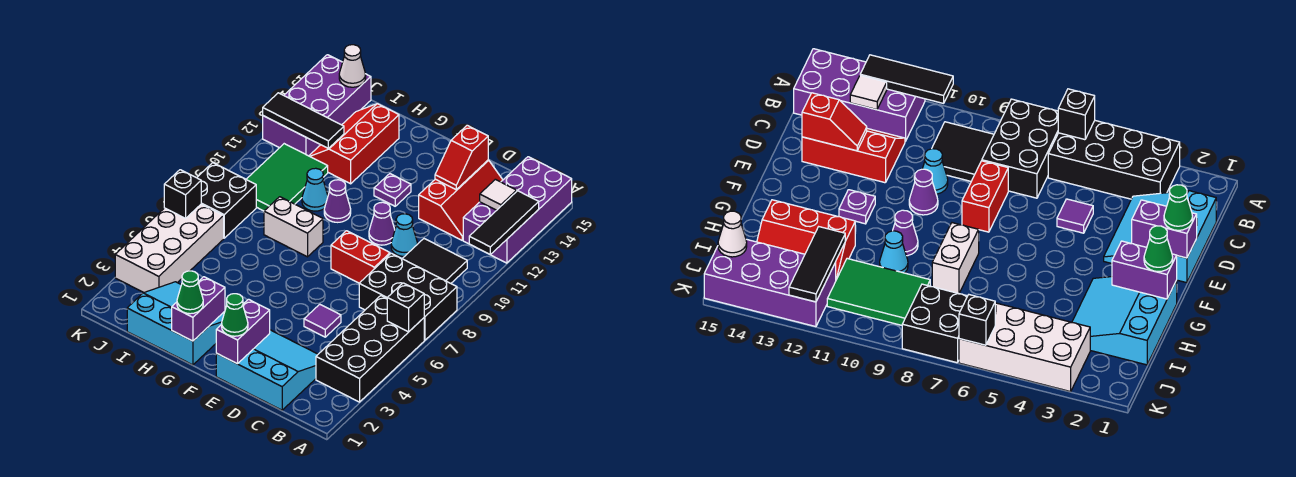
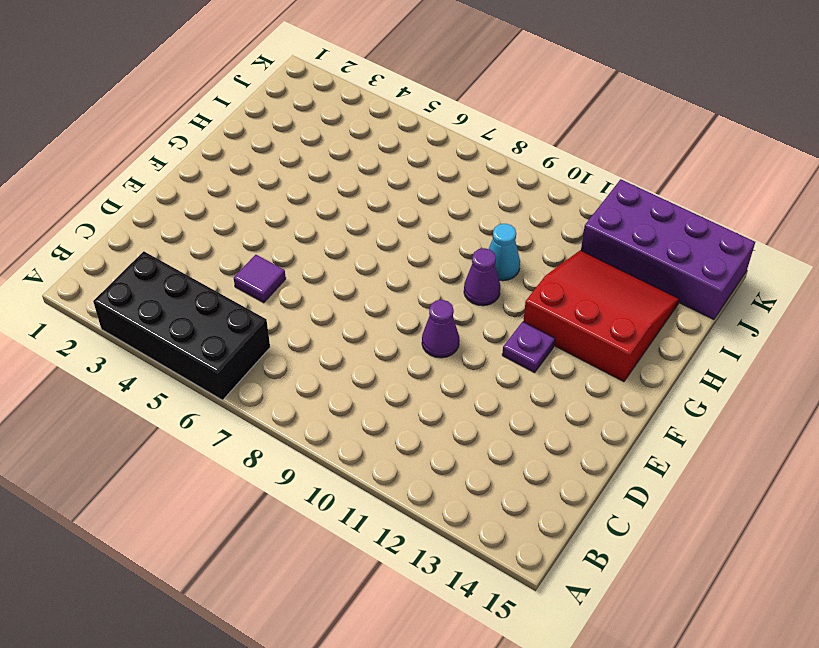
red 3x3 slope [523,250,679,382] -> red 2x3 slope [309,104,399,184]
none -> black 2x3 brick [359,253,457,340]
none -> purple 2x4 brick [463,157,572,263]
none -> black 2x2 tile [402,239,467,283]
none -> cyan 3x3 slope [216,330,318,410]

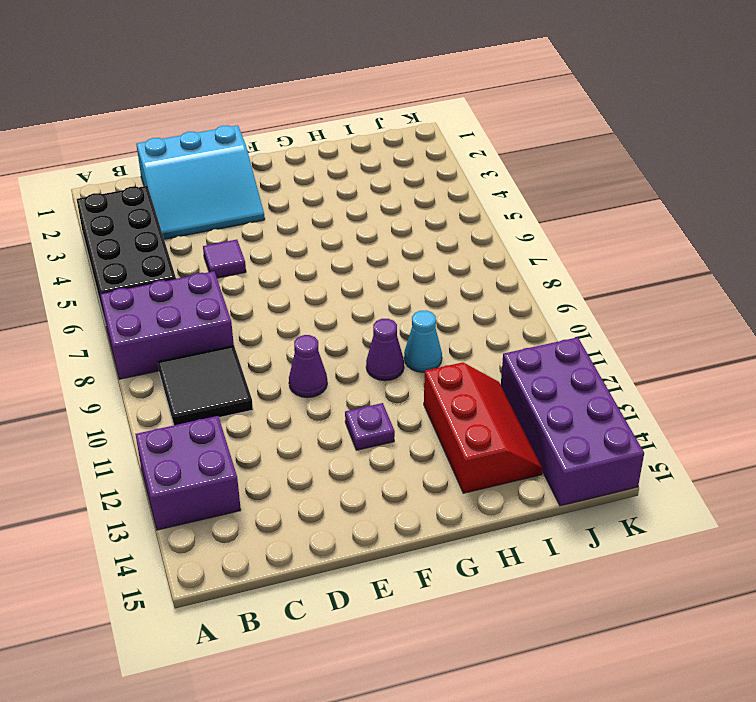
purple 2x3 brick [100,271,234,379] -> black 2x3 brick [359,253,457,340]
purple 2x2 brick [135,416,241,530] -> purple 2x4 brick [463,157,572,263]
none -> red 2x3 slope [419,160,503,240]
none -> red 1x2 brick [331,231,390,283]
none -> cyan 1x1 cone [391,214,418,257]
none -> cyan 3x3 slope [127,282,226,365]

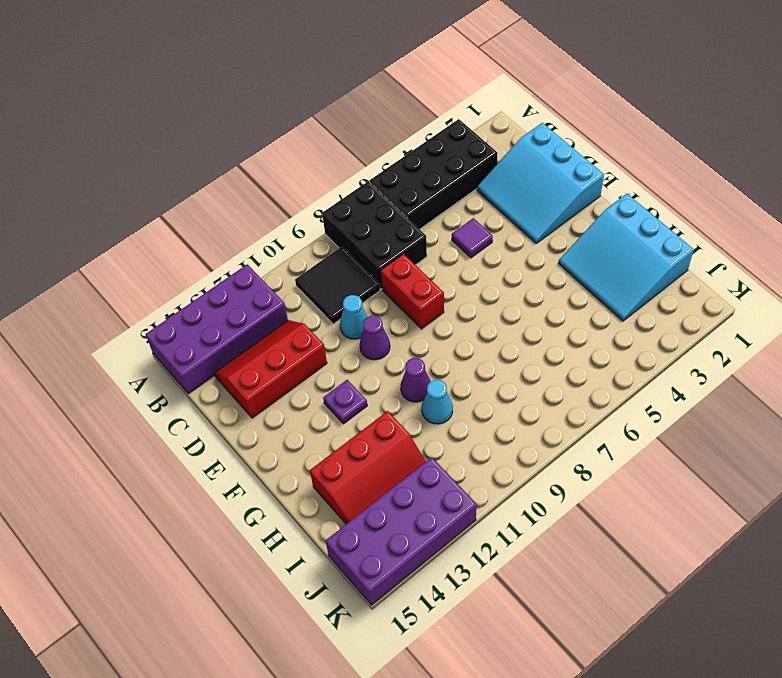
none -> white 1x2 brick [264,197,323,257]
none -> green 2x3 tile [246,144,328,211]
none -> white 2x4 brick [115,204,224,293]
none -> black 2x2 brick [197,163,256,238]

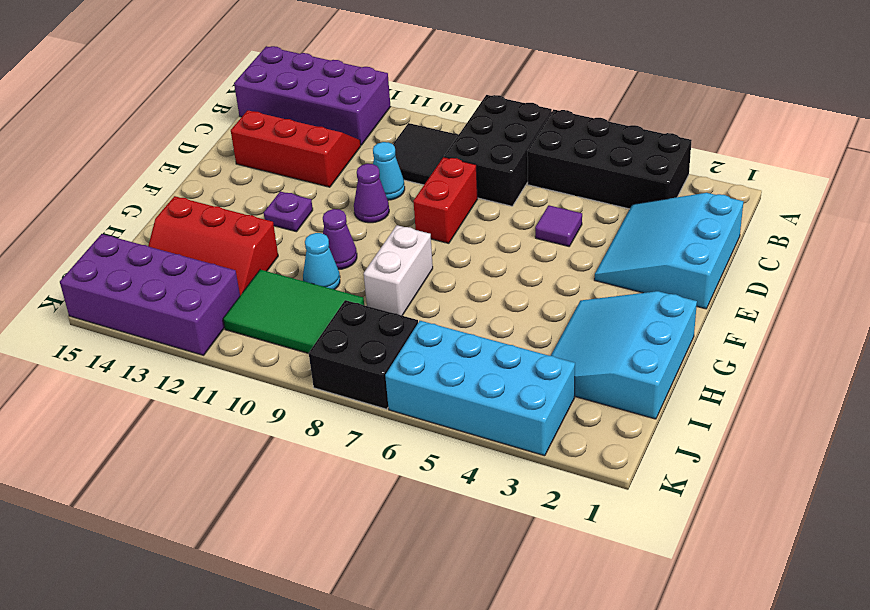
cyan 2x4 brick [385,321,575,456] -> white 2x4 brick [115,204,224,293]
none -> black 1x1 brick [387,283,424,332]
none -> black 1x3 tile [469,191,539,255]
none -> white 1x1 tile [480,179,516,210]
none -> red 1x2 slope [435,125,488,189]

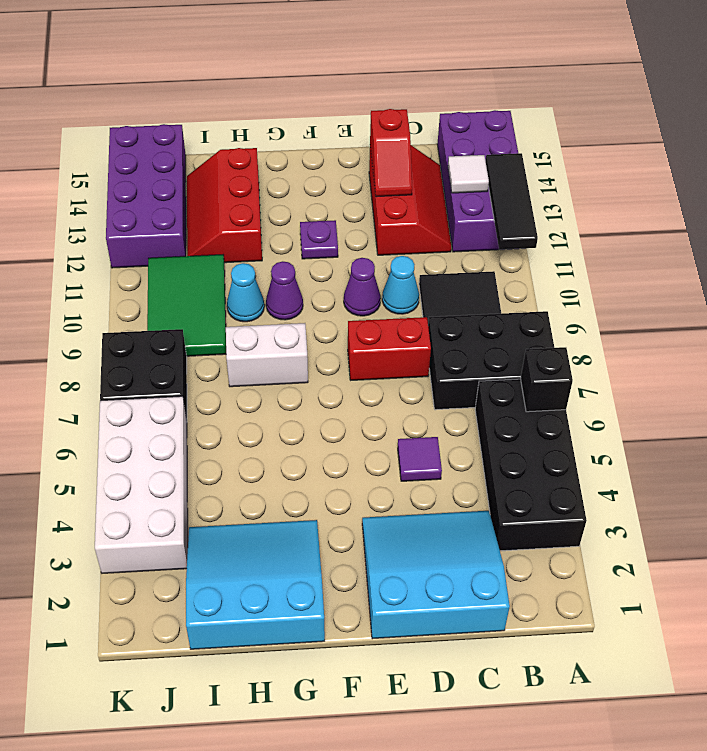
none -> purple 1x2 brick [216,299,270,364]
none -> purple 1x2 brick [172,277,225,341]
none -> black 1x3 tile [263,93,344,148]
none -> white 1x1 cone [339,45,366,87]

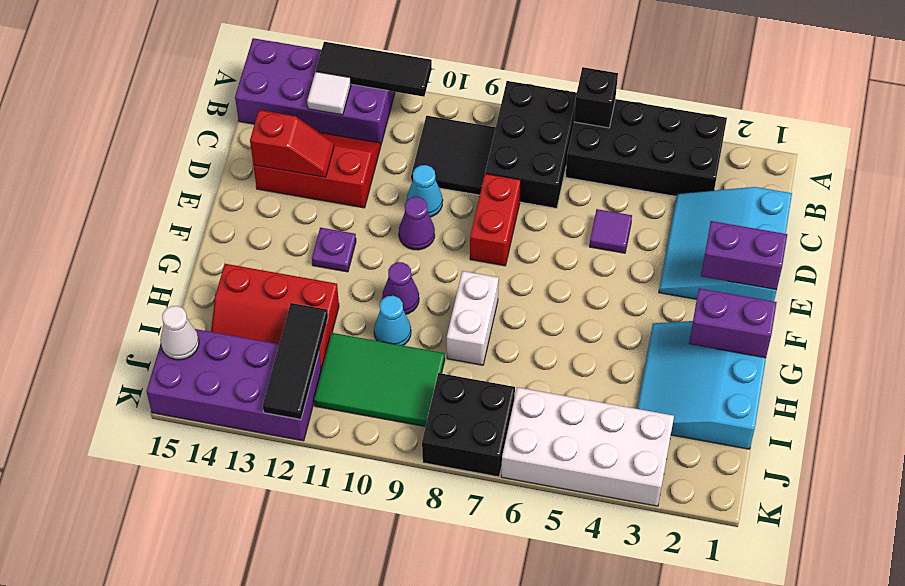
none -> black 1x1 brick [164,170,201,218]
none -> green 1x1 cone [222,294,248,336]
none -> green 1x1 cone [177,271,203,314]

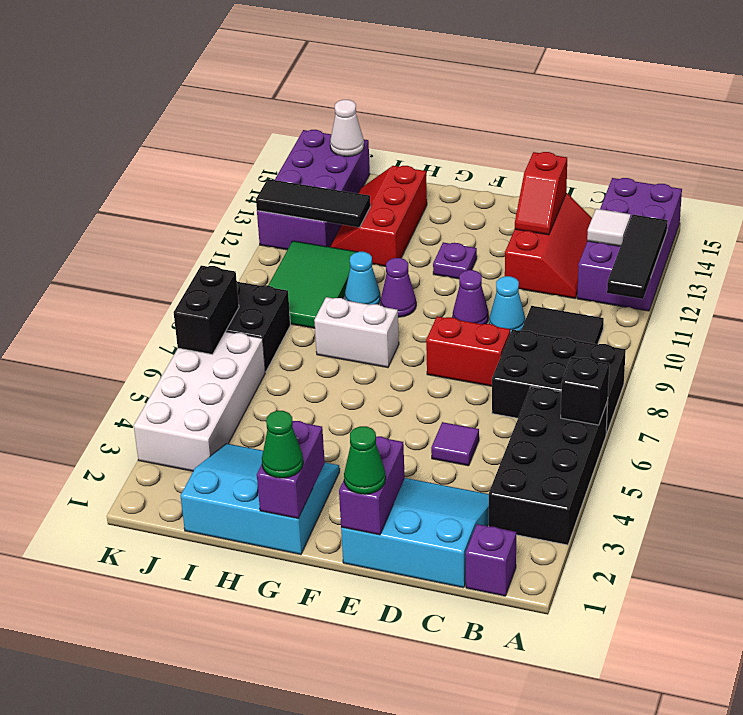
purple 1x1 brick [466,524,516,596] -> none
black 1x2 brick [174,266,239,354] -> black 1x1 brick [164,170,201,218]

